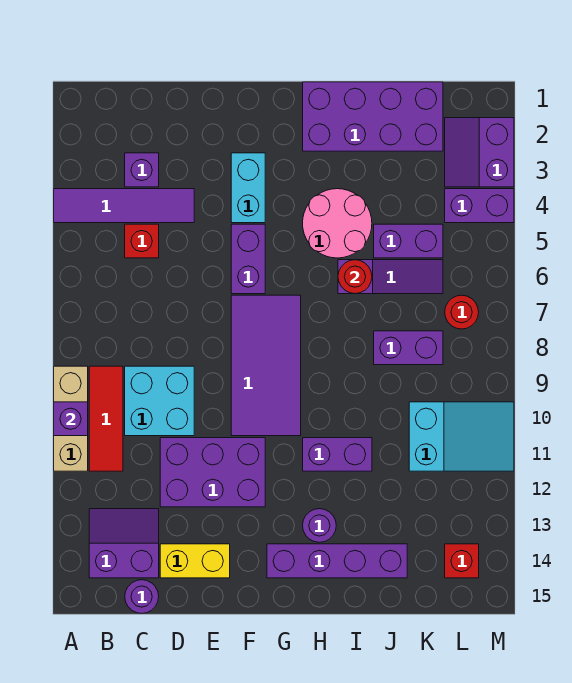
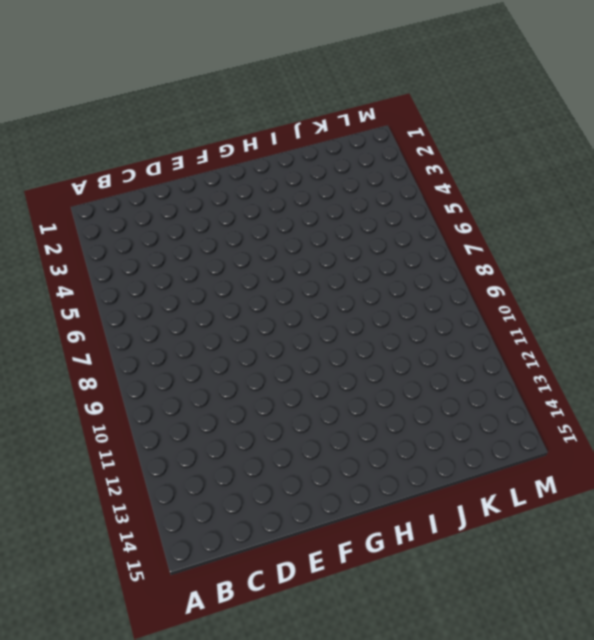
none -> purple 1x4 tile [54,189,194,223]
none -> tan 1x3 brick [54,366,88,471]
none -> red 1x3 tile [89,366,123,471]

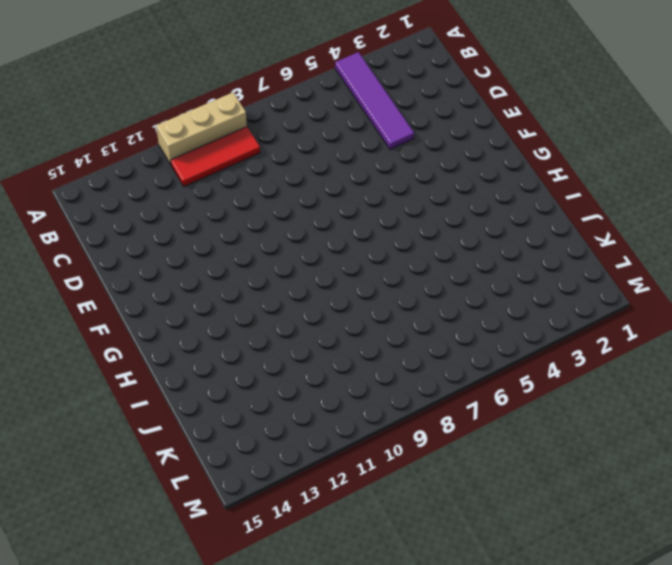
none -> purple 2x2 slope [89,509,159,578]
none -> purple 1x1 brick [125,153,159,187]
none -> red 1x1 brick [125,224,159,258]

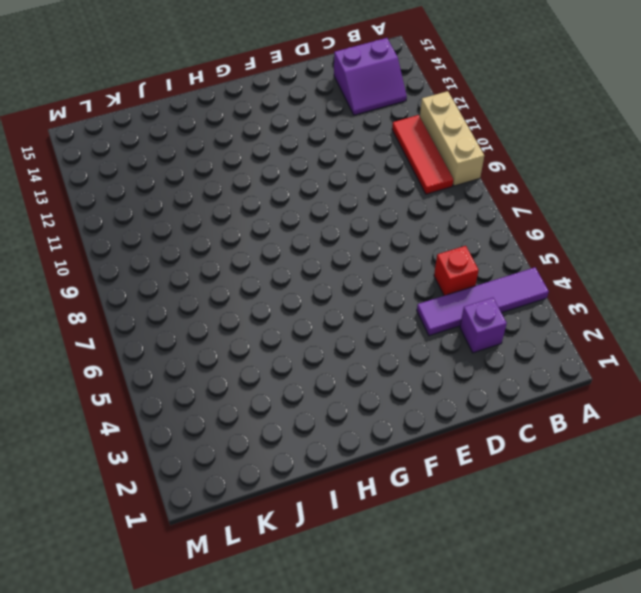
none -> cyan 2x2 brick [125,366,194,436]
none -> purple 1x1 round brick [125,580,159,614]
none -> purple 2x3 brick [160,438,265,507]

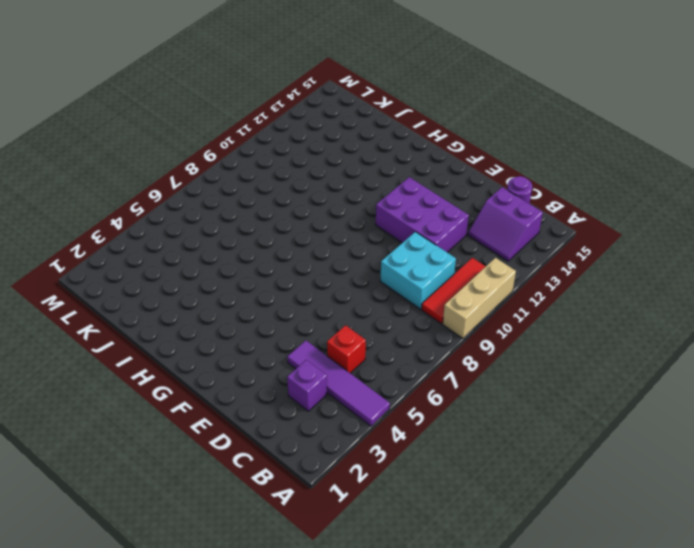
none -> yellow 1x2 brick [160,544,230,578]
none -> cyan 1x2 brick [231,153,265,223]
none -> purple 1x2 brick [231,224,265,294]

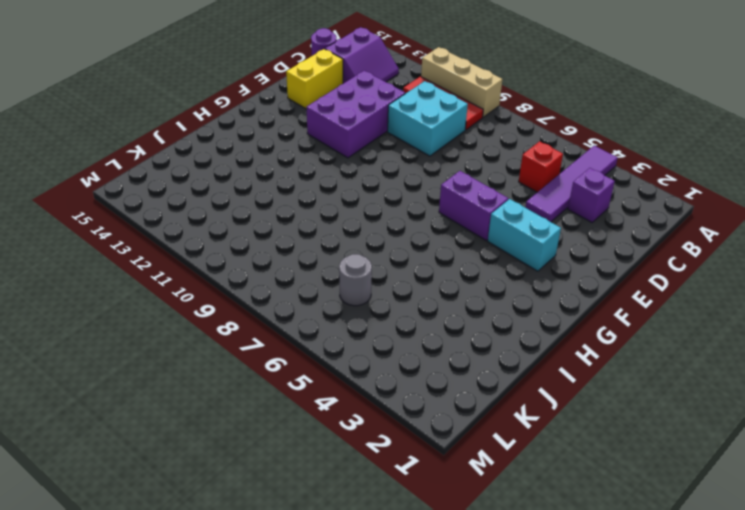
grey 1x1 round brick [339,254,372,306] -> purple 1x3 slope [338,260,443,294]
none -> purple 2x4 tile [231,295,301,436]
none -> purple 1x4 brick [267,544,407,578]
none -> purple 2x4 brick [303,82,443,151]

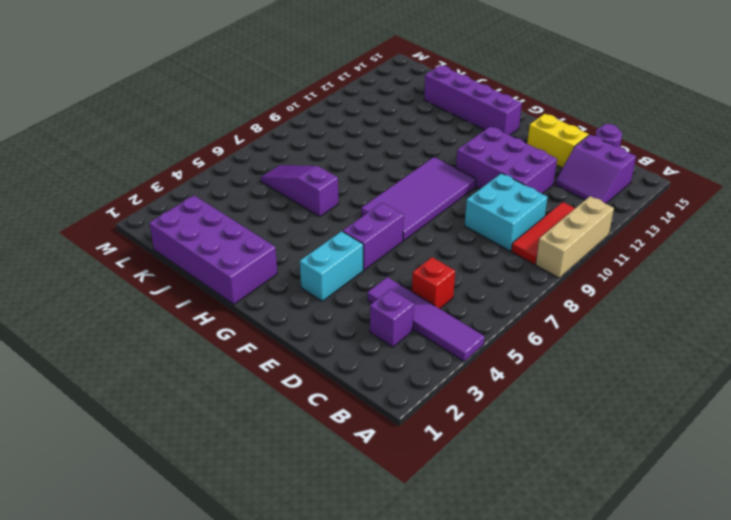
none -> pink 2x2 round brick [303,189,372,258]
none -> purple 1x2 brick [303,438,372,471]
none -> purple 1x1 round brick [303,509,336,542]

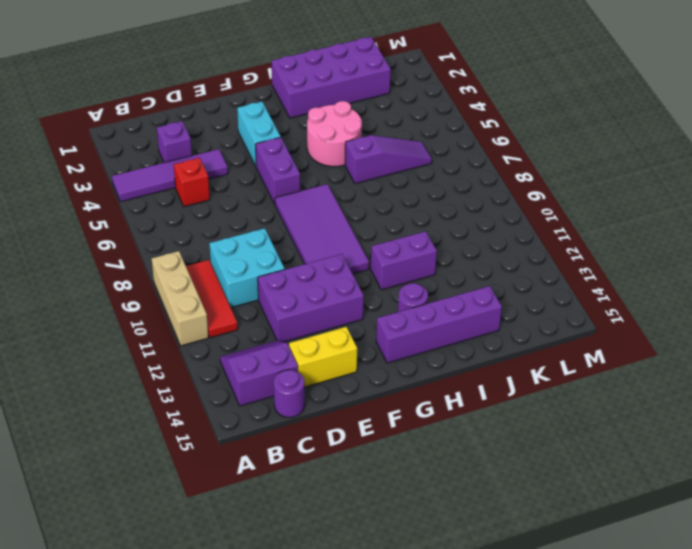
none -> purple 1x2 brick [374,224,443,258]
none -> purple 1x2 brick [374,331,443,365]
none -> cyan 2x3 slope [409,402,514,471]

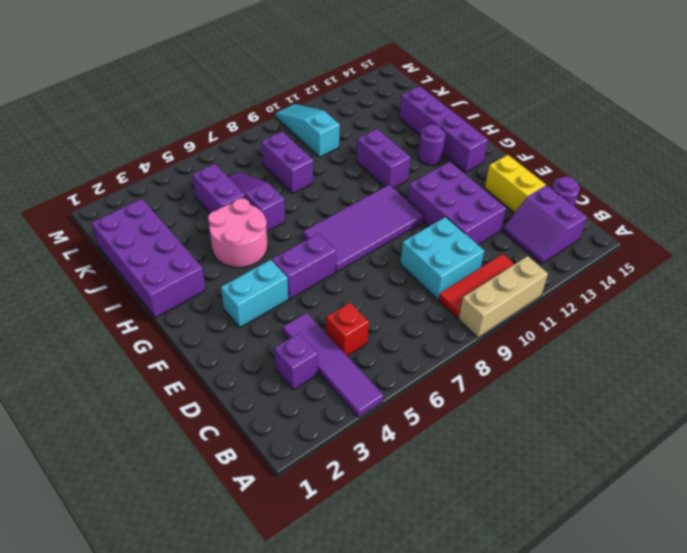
cyan 1x3 slope [276,104,340,157] -> cyan 2x3 slope [409,402,514,471]
none -> purple 2x2 slope [445,118,514,187]
none -> purple 1x2 brick [445,189,514,223]
none -> red 1x1 round brick [445,295,479,329]

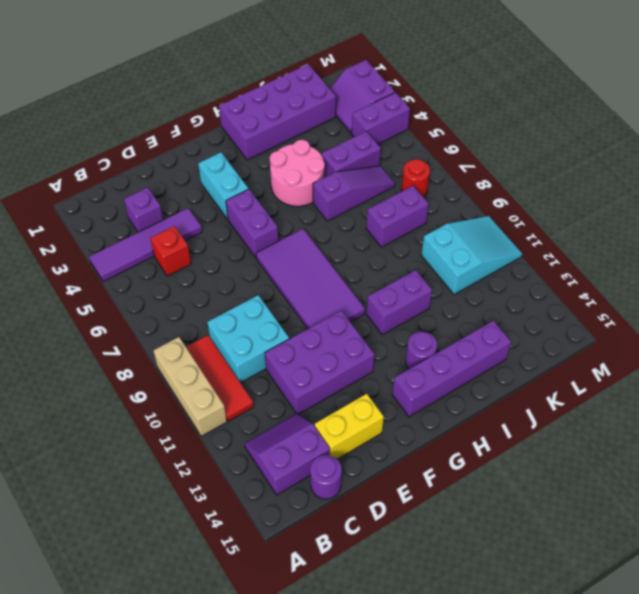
none -> red 1x1 brick [445,544,479,578]
none -> purple 1x1 brick [54,402,88,436]
none -> red 1x1 round brick [338,260,372,294]

